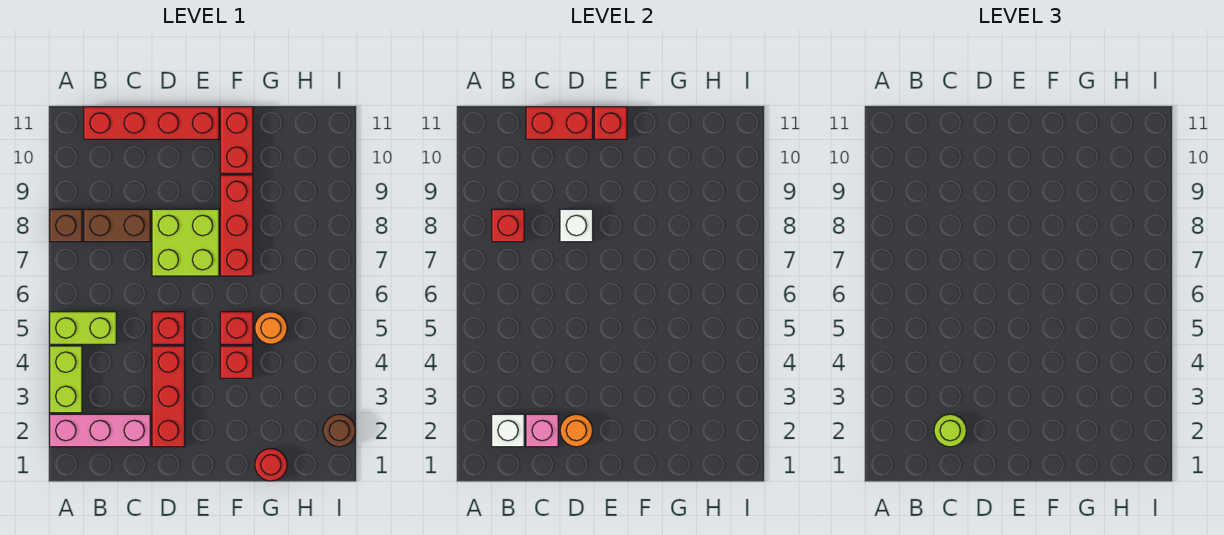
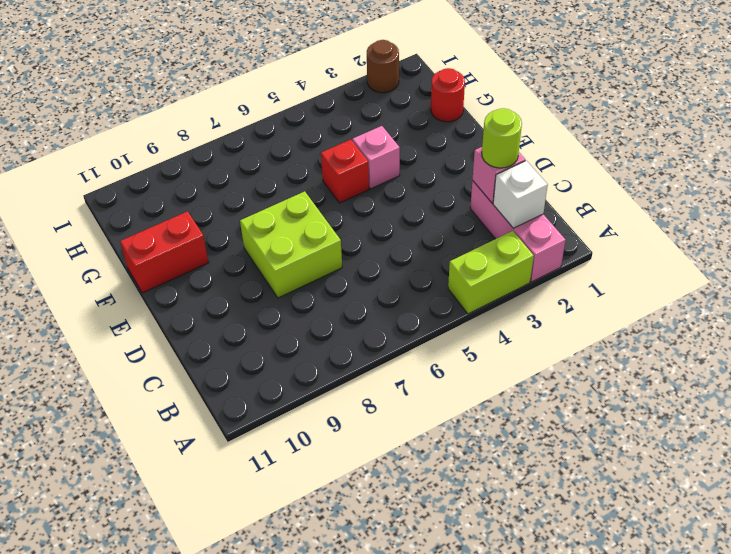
pink 1x1 brick [352,126,400,189] -> red 1x1 brick [220,346,253,378]
none -> lime 1x2 brick [50,312,116,344]
none -> brown 1x1 brick [50,209,82,242]
none -> brown 1x2 brick [84,209,150,242]

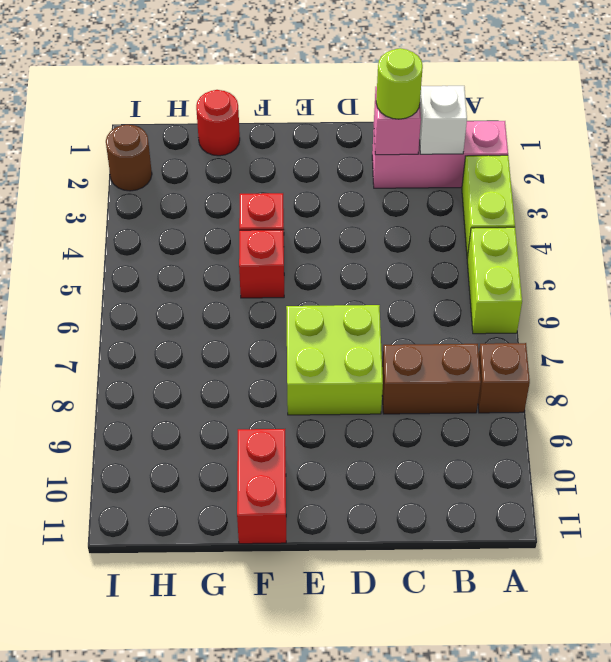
lime 1x2 brick [467,227,522,334] -> lime 1x2 brick turned to [50,312,116,344]
none -> red 1x4 brick [84,107,219,139]
none -> red 1x3 brick [152,346,185,447]
none -> red 1x1 brick [152,312,185,344]

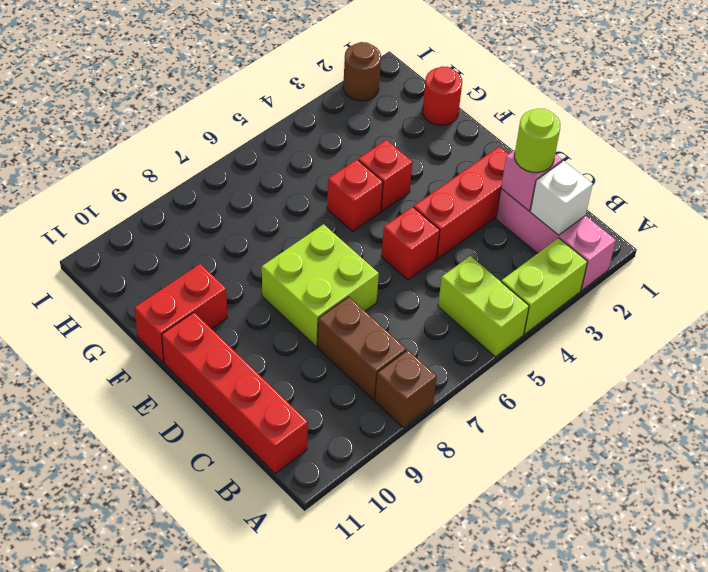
none -> red 1x3 brick [220,175,253,276]
none -> orange 1x1 round brick [255,312,287,344]
none -> red 1x1 brick [492,209,524,242]

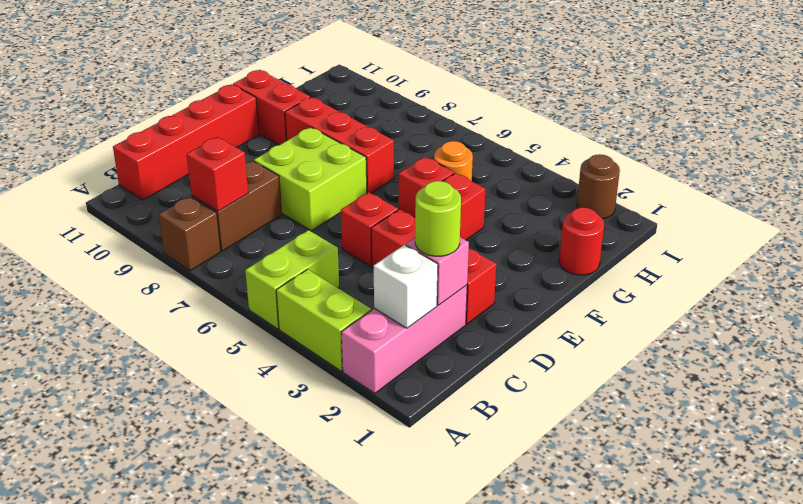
none -> red 1x2 brick [526,107,593,139]
none -> orange 1x1 round brick [560,414,593,447]
none -> white 1x1 brick [560,209,593,242]

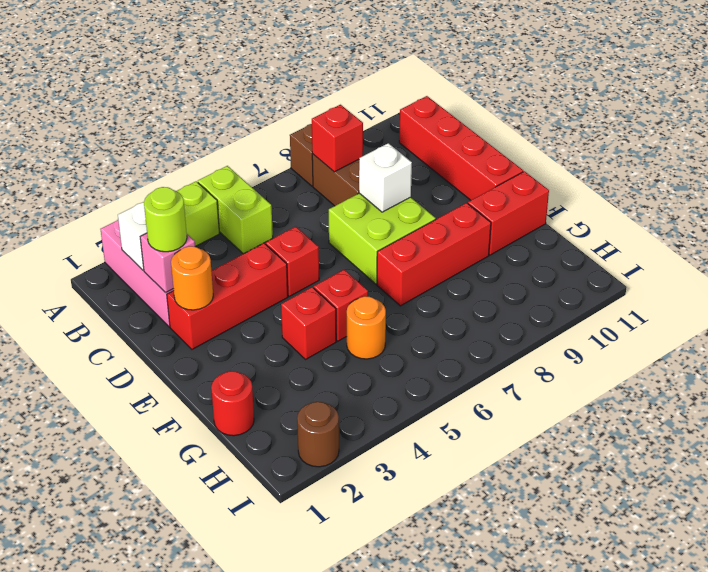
none -> red 1x2 brick [526,107,593,139]
none -> red 1x1 brick [594,107,627,139]

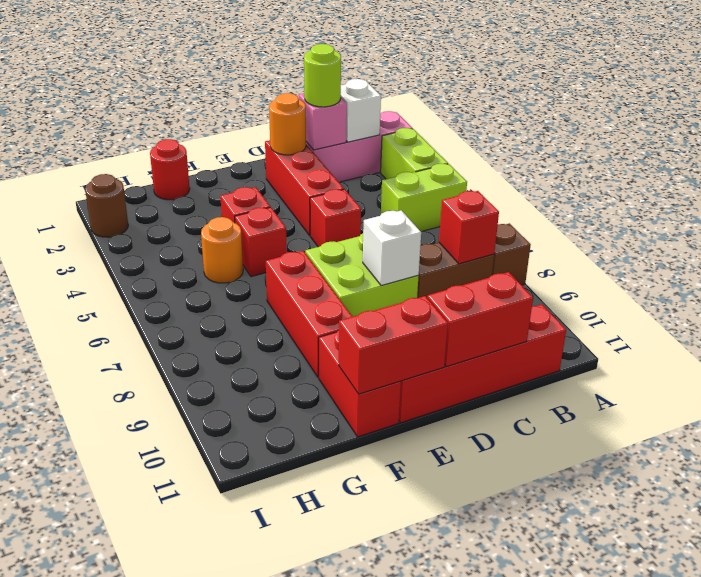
red 1x2 brick [339,296,448,394] -> red 1x1 brick [594,107,627,139]

